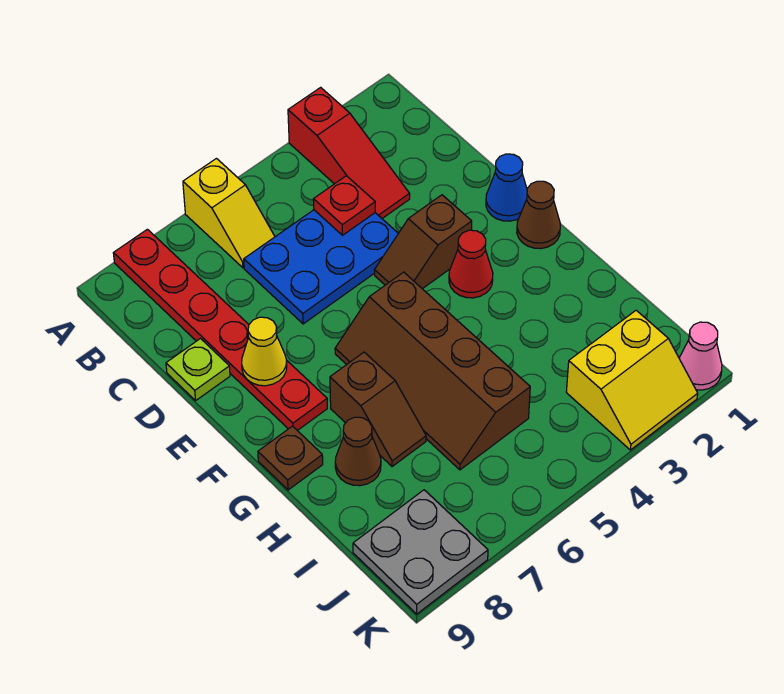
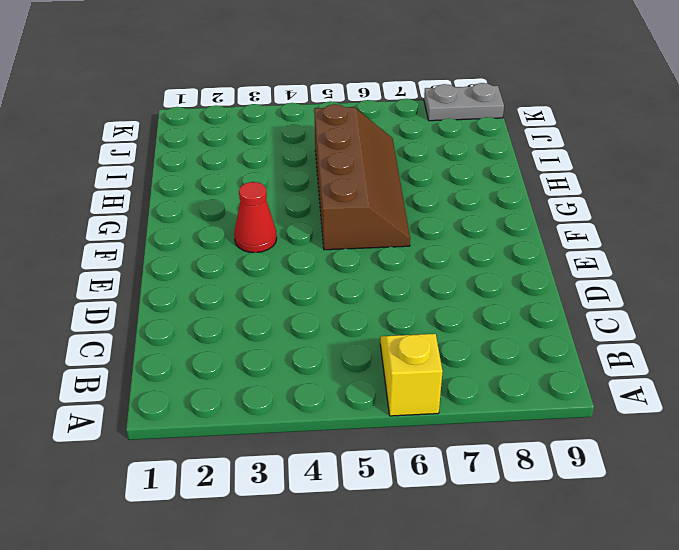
grey 1x2 plate [424,83,504,121] -> grey 2x2 plate [353,490,488,614]
none -> red 1x3 slope [288,87,410,218]
none -> red 1x6 plate [113,229,327,431]
none -> blue 2x3 plate [244,210,398,324]

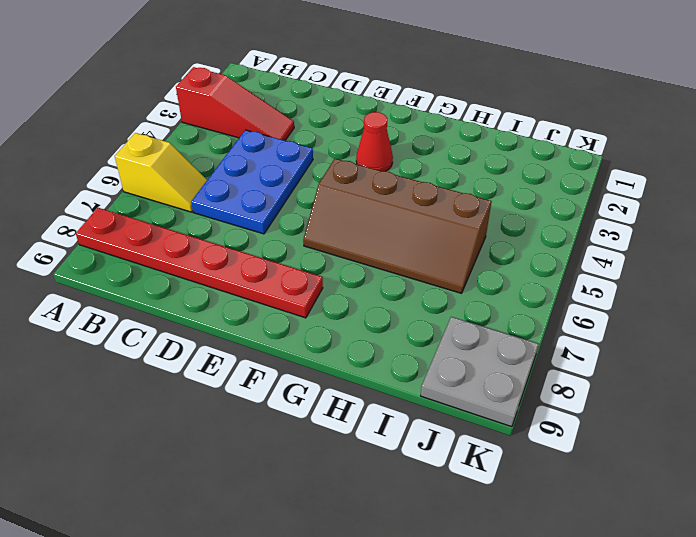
none -> lime 1x1 plate [166,339,230,400]
none -> blue 1x1 cone [486,154,527,221]
none -> brown 1x2 slope [374,195,472,289]

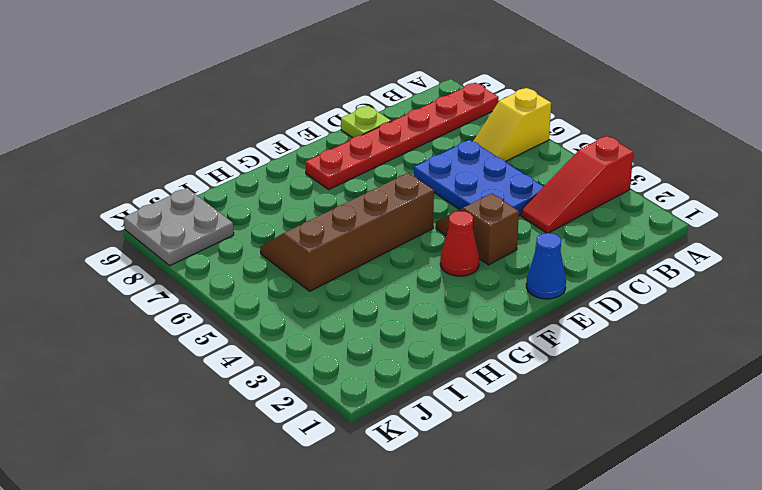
none -> brown 1x1 cone [517,181,560,249]
none -> brown 1x2 slope [330,352,426,467]
none -> brown 1x1 plate [258,426,323,490]

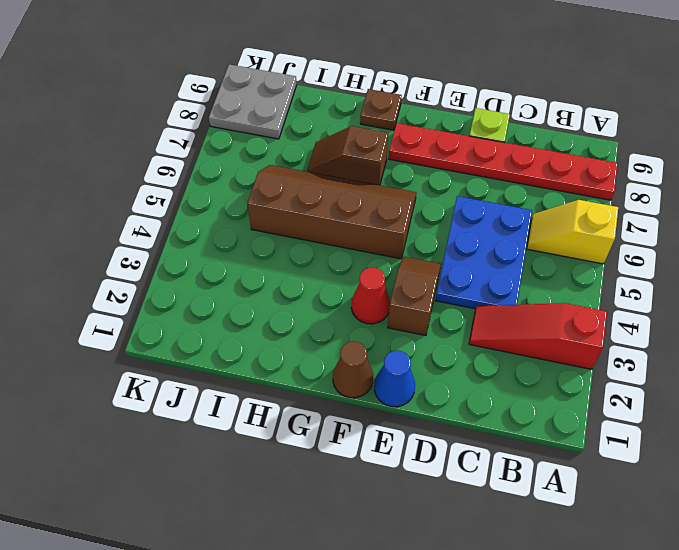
none -> brown 1x1 cone [335,417,381,486]
none -> yellow 2x2 slope [566,310,698,450]
none -> pink 1x1 cone [679,322,722,390]

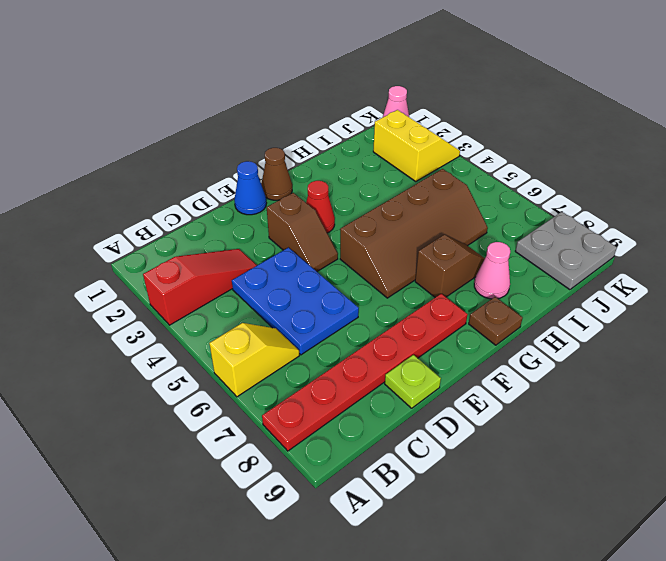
pink 1x1 cone [474,242,510,299] -> brown 1x1 cone [335,417,381,486]
none -> red 1x1 plate [313,176,375,235]
none -> yellow 1x1 cone [242,317,287,386]

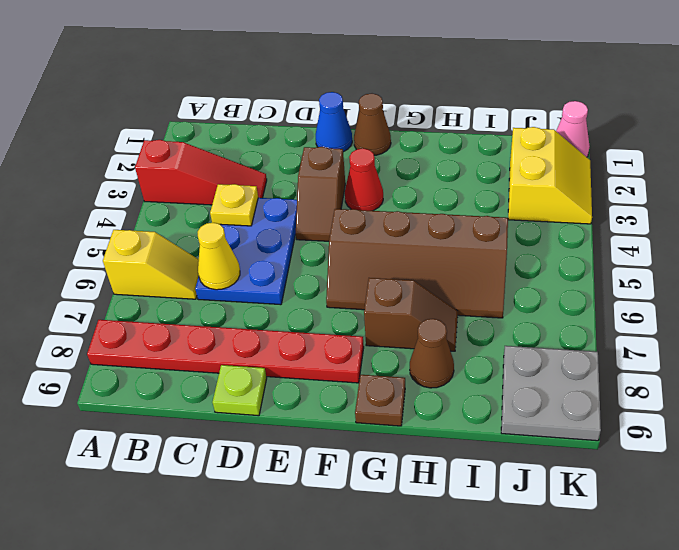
yellow 1x1 plate [210,184,258,226] -> red 1x1 plate [313,176,375,235]
yellow 1x1 cone [198,223,240,290] -> yellow 1x1 cone moved to [242,317,287,386]

